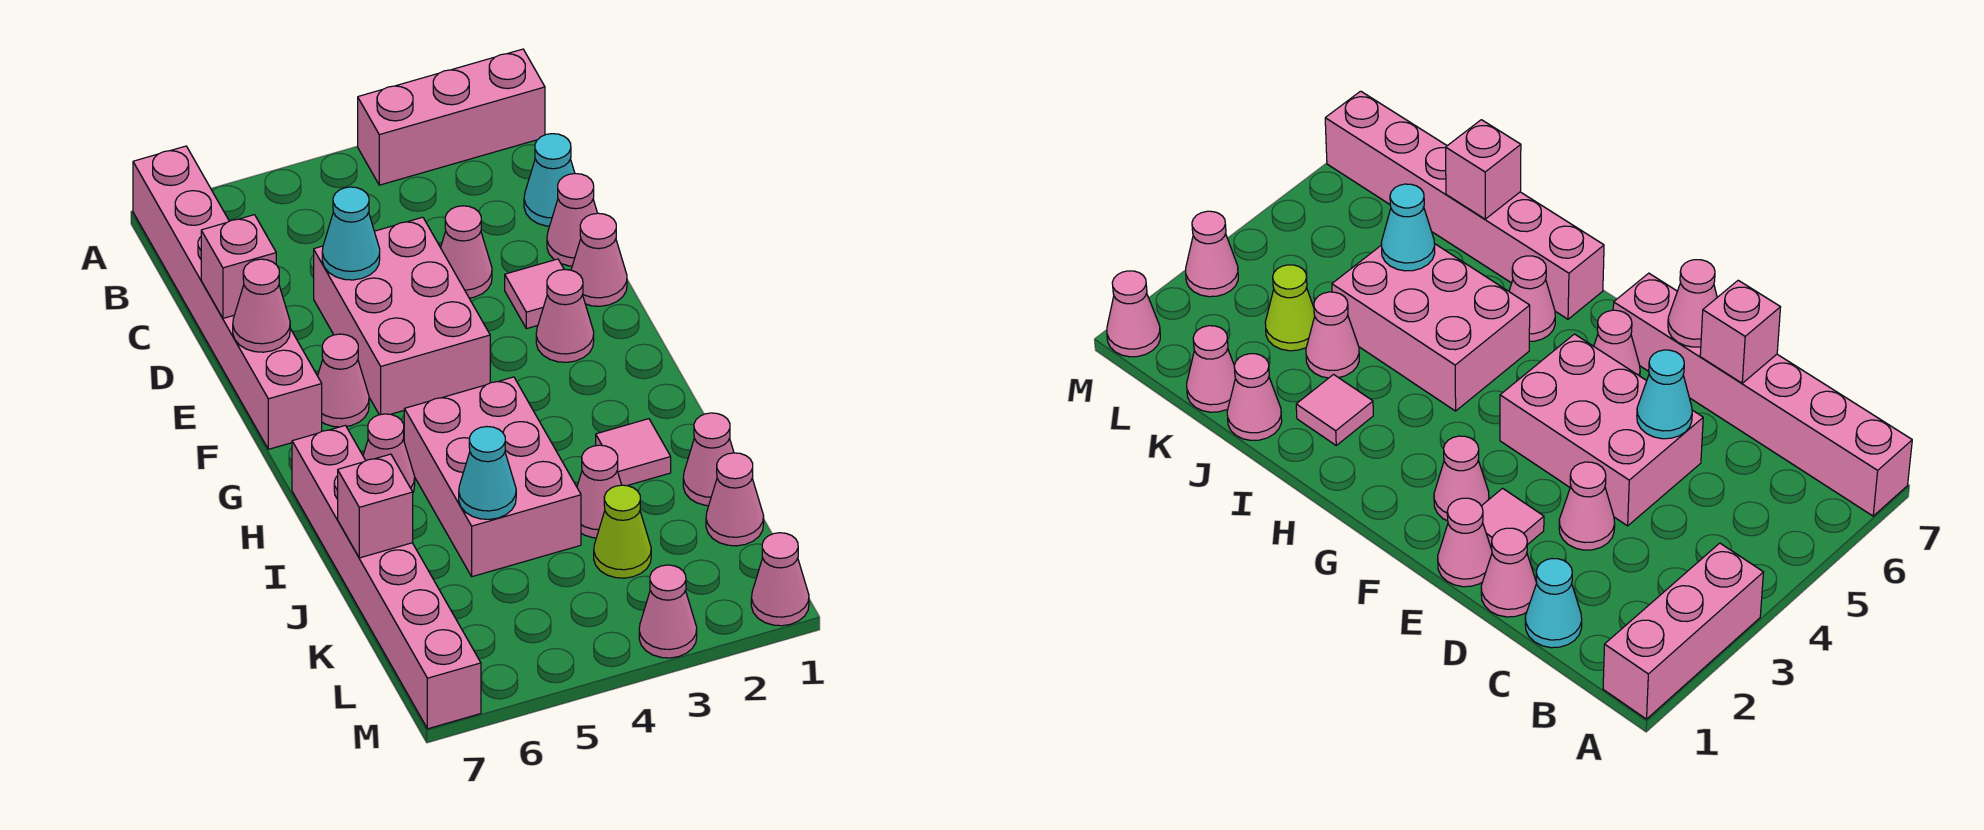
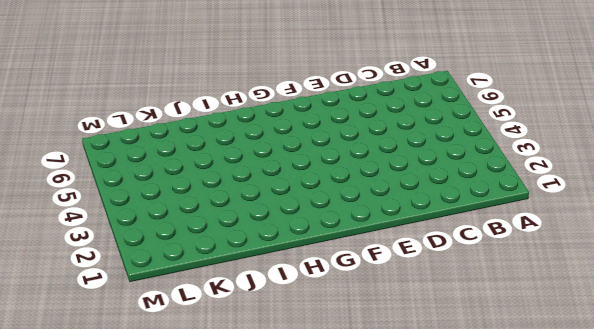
none -> pink 1x3 brick [358,49,545,185]
none -> pink 1x6 brick [133,146,322,449]
none -> cyan 1x1 cone [524,134,575,226]

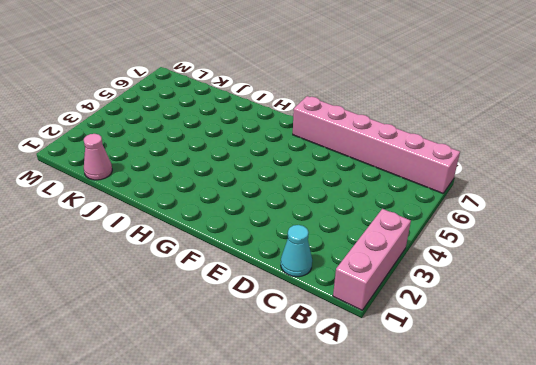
none -> pink 1x1 cone [547,174,597,266]
none -> pink 1x1 cone [441,206,492,298]
none -> pink 2x3 brick [314,217,490,415]

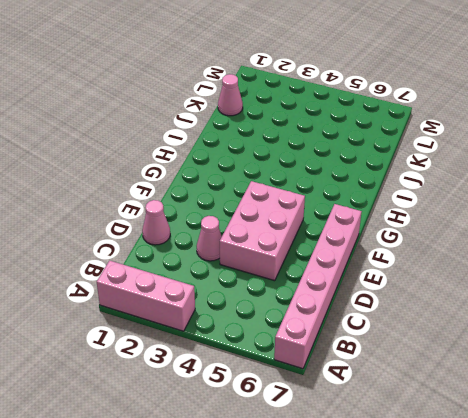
none -> cyan 1x1 cone [524,134,575,226]
none -> pink 1x1 cone [571,213,627,306]
none -> pink 1x1 tile [505,259,564,329]

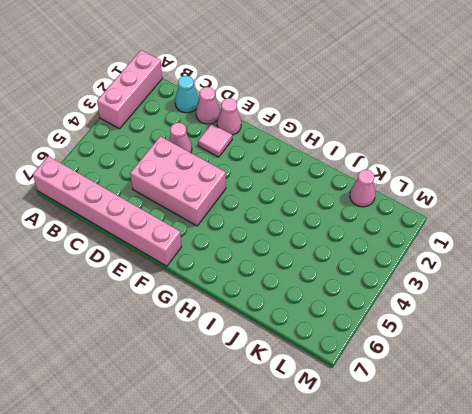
none -> pink 1x1 cone [536,269,594,362]
none -> pink 1x1 cone [318,334,369,427]
none -> pink 2x3 brick [404,377,581,577]

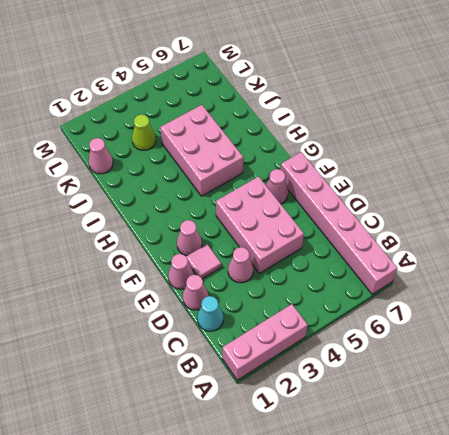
none -> pink 1x1 cone [363,414,415,492]
none -> pink 1x6 brick [292,425,481,729]
none -> pink 1x1 tile [596,419,671,486]

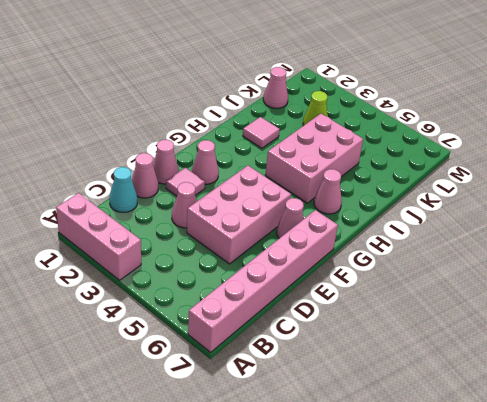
none -> pink 1x6 brick [292,425,481,729]
none -> pink 1x1 cone [683,413,734,506]
none -> pink 1x1 cone [577,445,621,538]

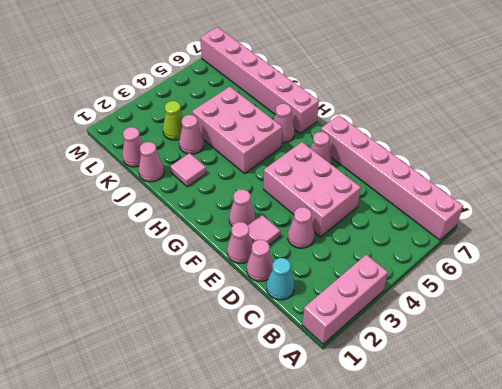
none -> pink 1x1 cone [751,533,809,626]
none -> pink 1x1 cone [639,565,697,658]
none -> cyan 1x1 cone [322,187,380,280]

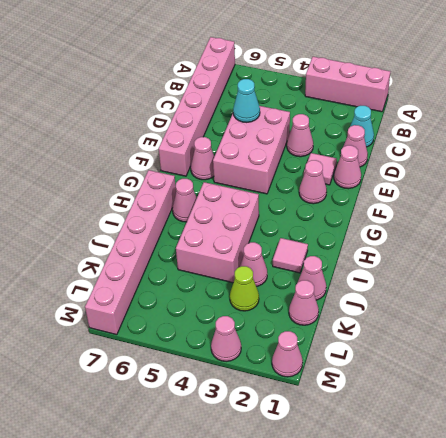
none -> pink 1x1 brick [201,215,276,318]
none -> pink 1x1 cone [233,259,290,352]
none -> cyan 1x1 cone [459,427,516,519]

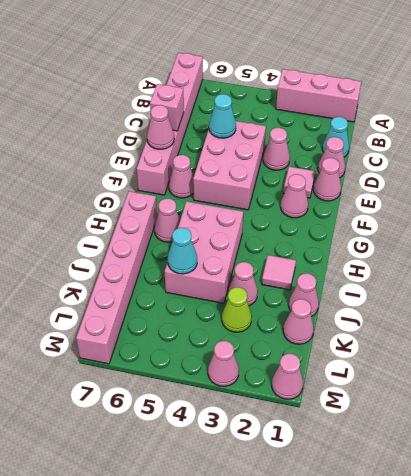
none -> pink 1x1 brick [338,454,413,558]

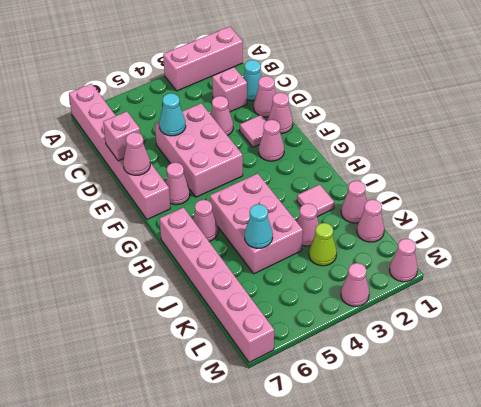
pink 1x1 brick [212,67,247,112] -> pink 1x1 brick moved to [338,454,413,558]

